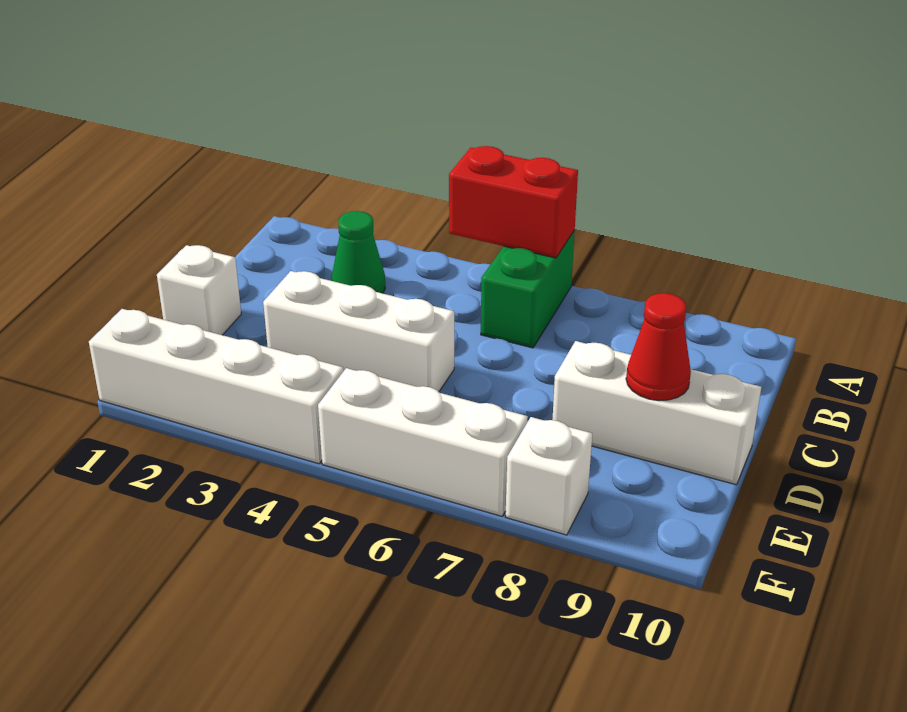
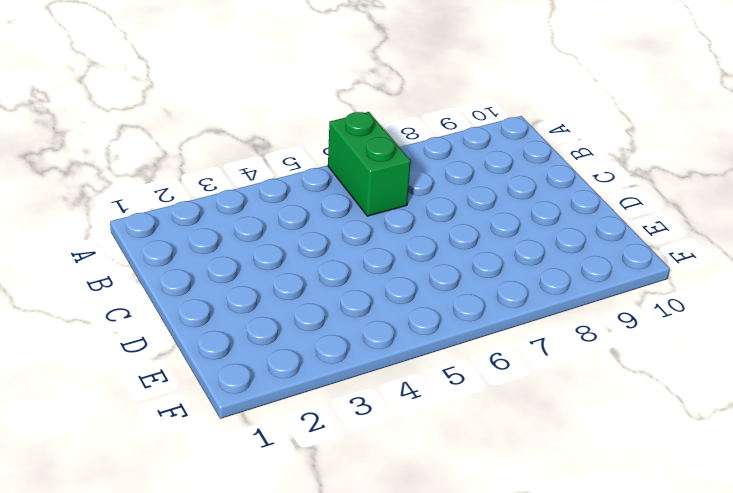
none -> green 1x1 cone [332,211,385,293]
none -> white 1x1 brick [157,245,241,335]

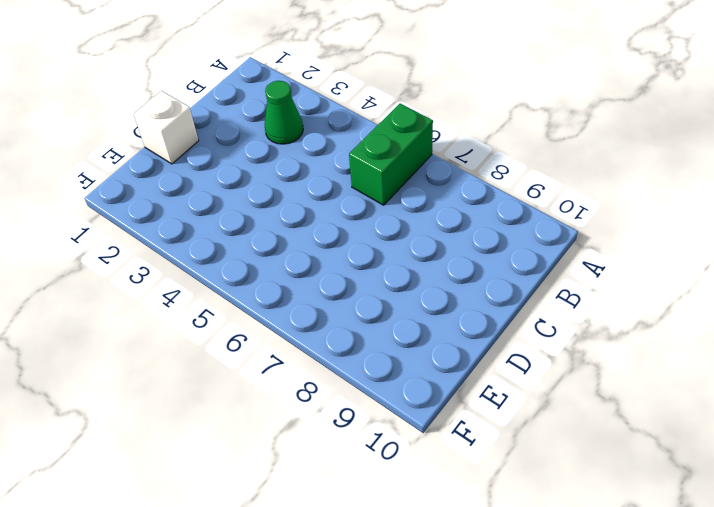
none -> white 1x3 brick [263,271,454,392]
none -> white 1x3 brick [552,341,761,485]

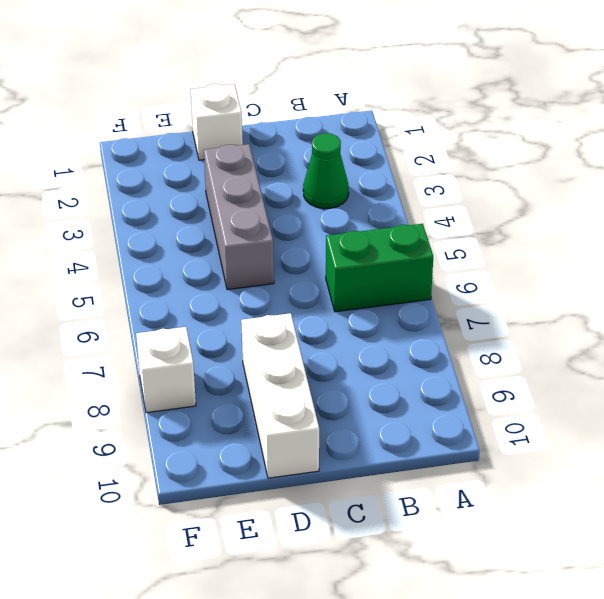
grey 1x3 brick [204,144,274,290] -> white 1x3 brick [263,271,454,392]
none -> white 1x4 brick [89,309,344,464]
none -> white 1x3 brick [318,368,528,516]

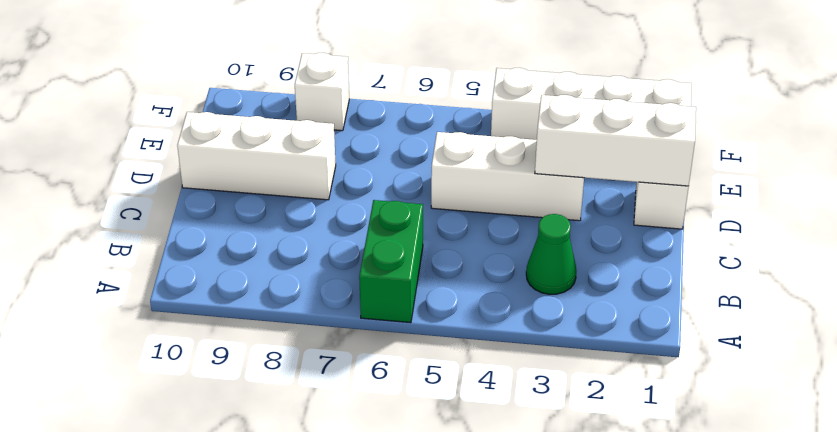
white 1x3 brick [535,95,696,186] -> white 1x3 brick moved to [318,368,528,516]
none -> red 1x2 brick [449,146,578,258]
none -> red 1x1 cone [626,293,691,401]

